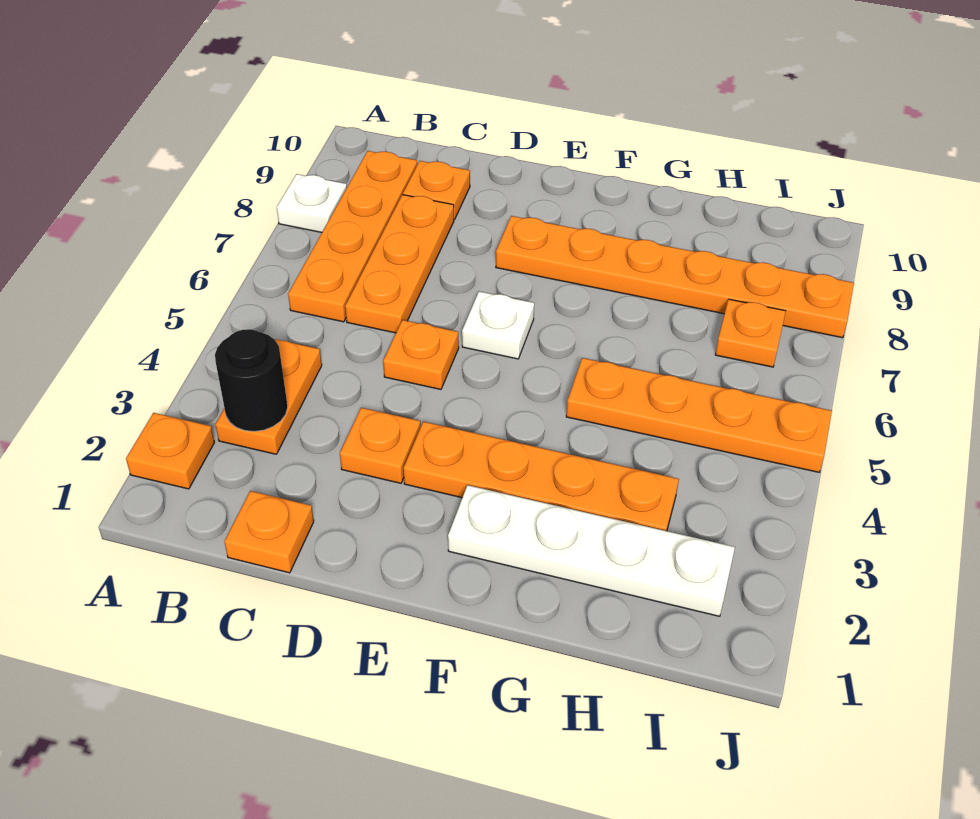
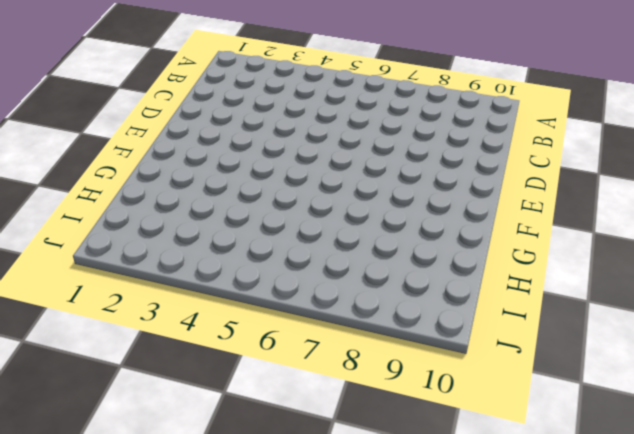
none -> orange 1x1 plate [126,413,214,489]
none -> white 1x1 plate [277,174,347,232]
none -> orange 1x2 plate [215,339,322,454]

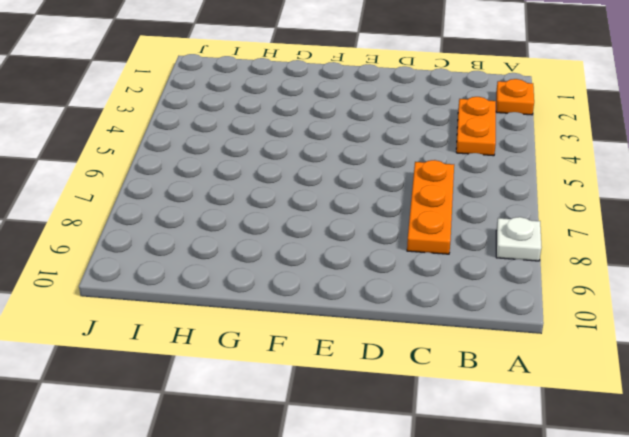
none -> orange 1x4 plate [288,151,417,322]
none -> orange 1x1 plate [224,491,314,573]
none -> orange 1x1 plate [403,161,470,220]

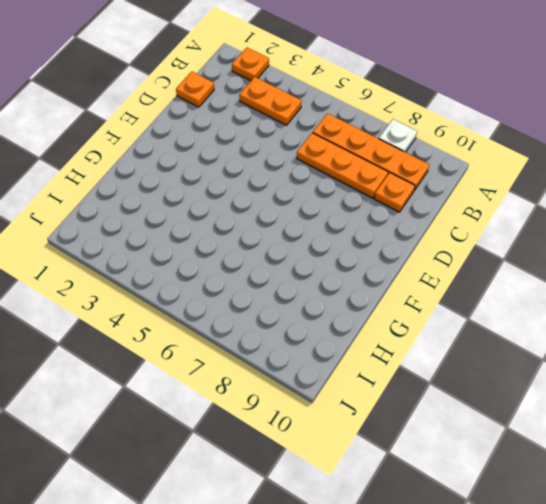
none -> orange 1x1 plate [340,408,420,483]
none -> orange 1x1 plate [383,320,459,389]
none -> orange 1x4 plate [403,422,679,531]

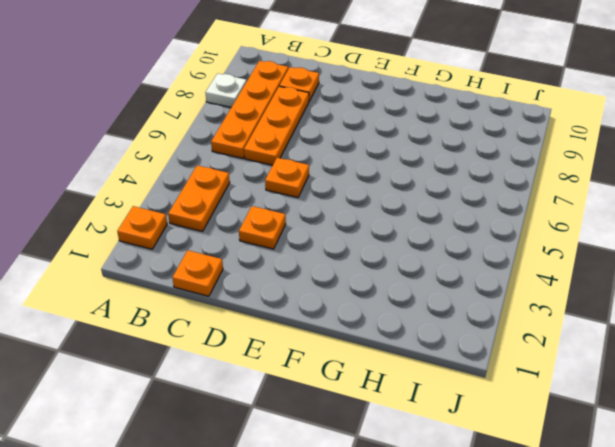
none -> orange 1x4 plate [403,422,679,531]
none -> white 1x1 plate [462,292,534,359]
none -> orange 1x6 plate [496,216,854,338]

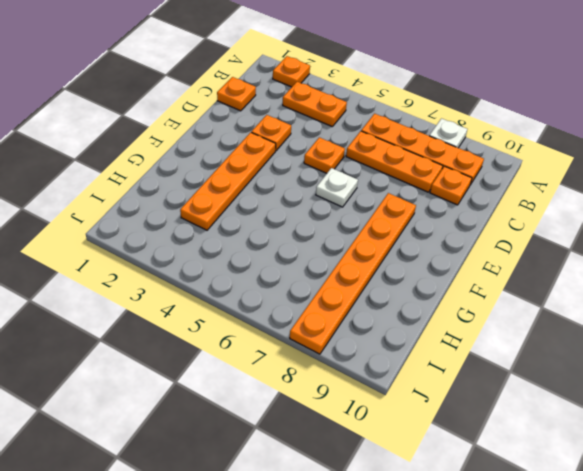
none -> white 1x4 plate [448,485,735,616]
none -> orange 1x4 plate [566,358,832,472]
none -> orange 1x1 plate [715,299,786,367]

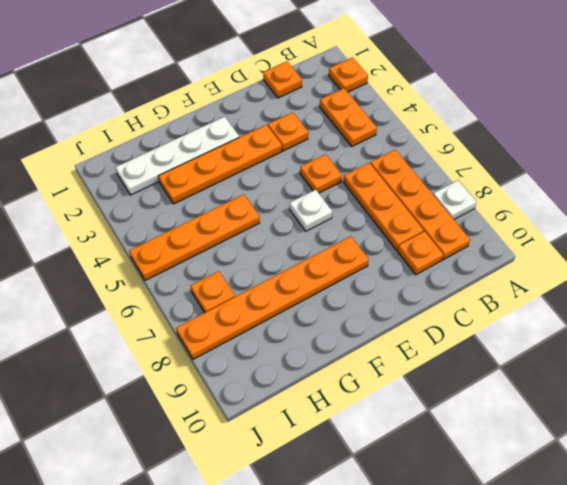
none -> black 1x1 round brick [215,329,288,431]

